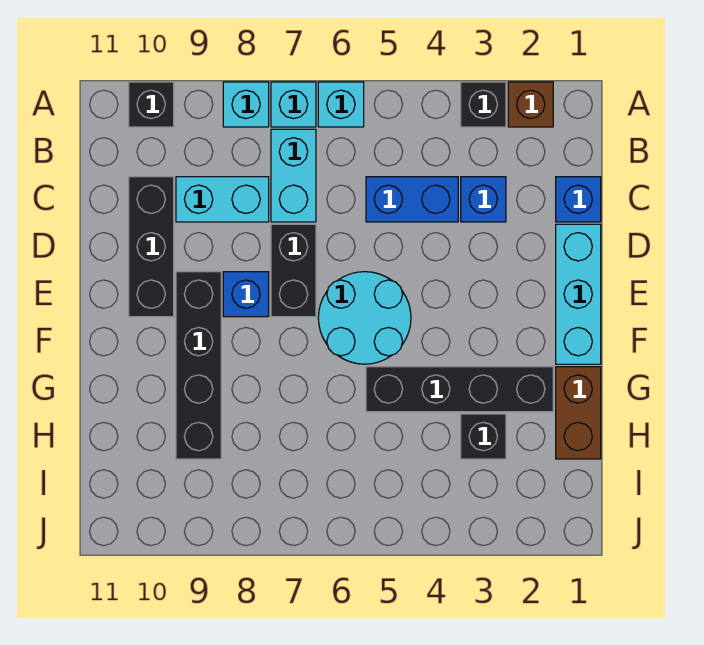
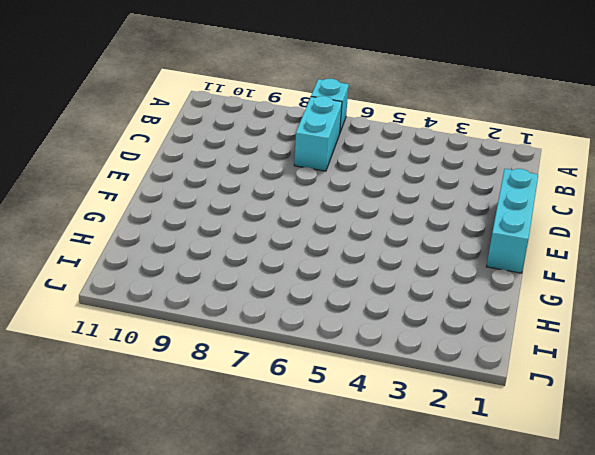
none -> brown 1x1 brick [508,82,553,127]
none -> black 1x1 brick [461,82,506,127]
none -> cyan 1x1 brick [318,82,364,127]

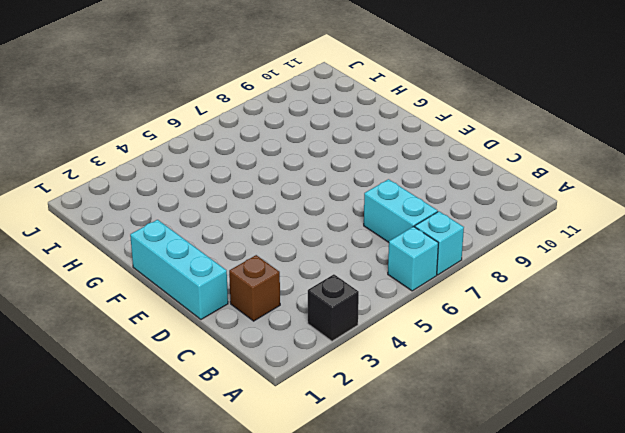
brown 1x1 brick [229,255,280,321] -> brown 1x1 brick moved to [508,82,553,127]
none -> cyan 1x1 brick [223,82,269,127]
none -> black 1x1 brick [129,82,174,127]
none -> blue 1x1 brick [556,177,601,222]

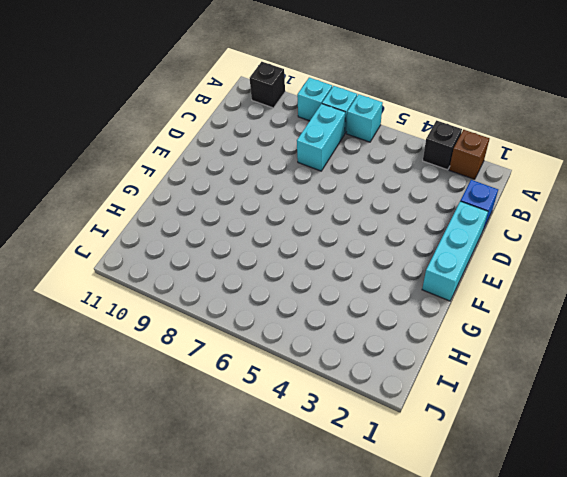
none -> blue 1x1 brick [461,177,506,222]
none -> blue 1x2 brick [366,177,458,222]
none -> cyan 1x2 brick [176,177,269,222]

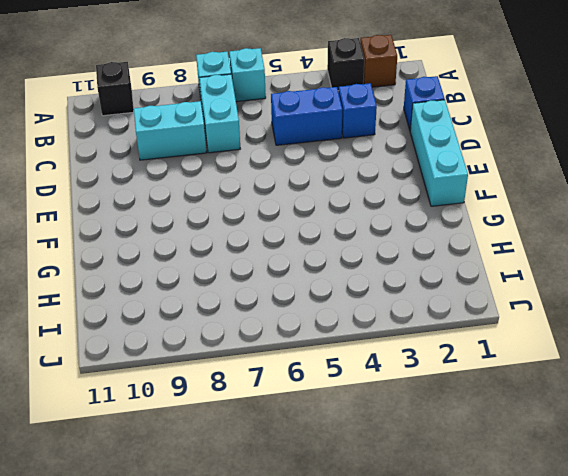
none -> cyan 1x1 brick [223,82,269,127]
none -> black 1x3 brick [129,177,174,317]
none -> black 1x2 brick [271,224,316,317]

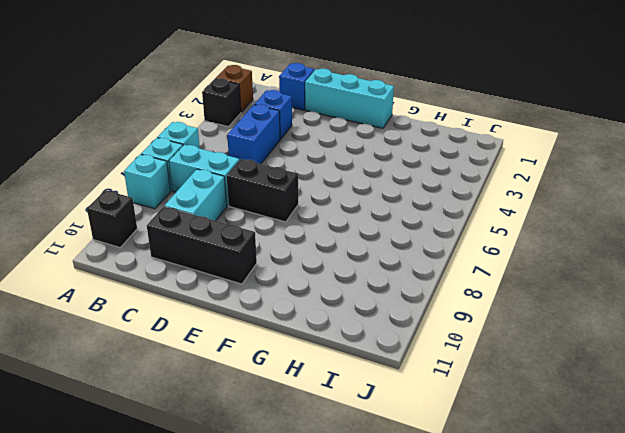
none -> cyan 2x2 round brick [318,272,411,364]
none -> blue 1x1 brick [223,272,269,317]
none -> black 1x4 brick [176,272,221,459]

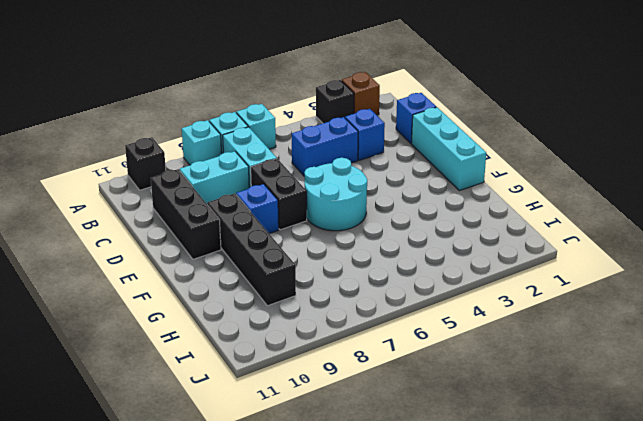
none -> brown 1x2 brick [556,367,601,459]
none -> black 1x4 brick [366,367,553,412]
none -> black 1x1 brick [461,414,506,459]

